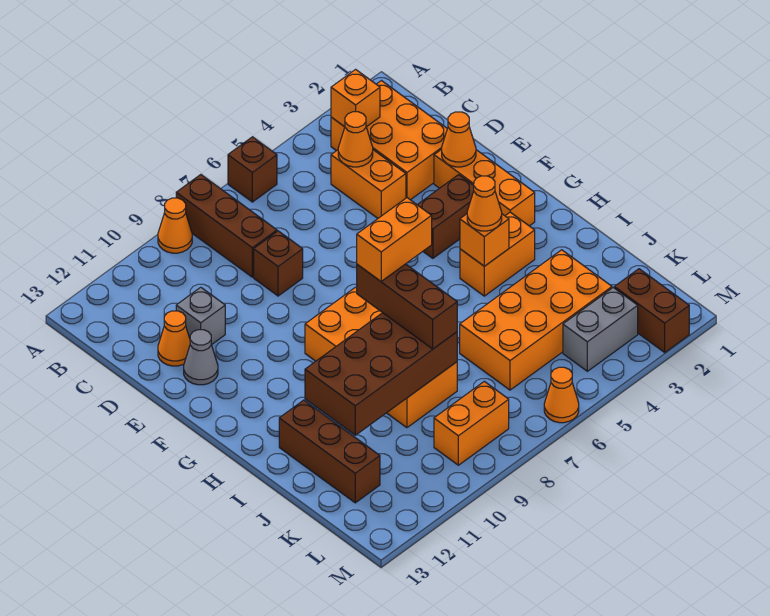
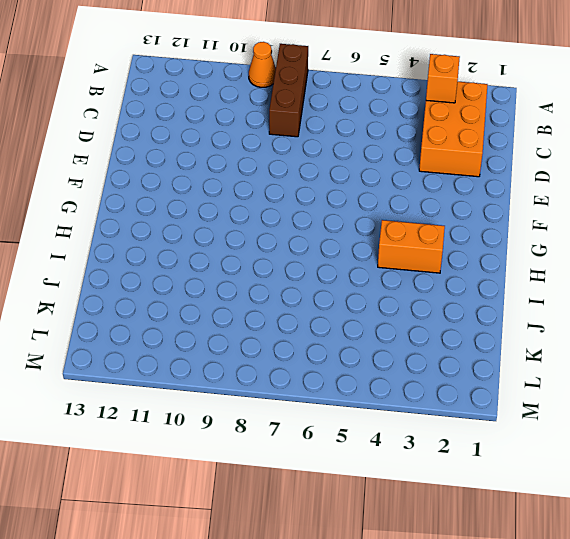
none -> brown 1x1 brick [228,137,277,202]
none -> orange 1x2 brick [331,150,406,218]
none -> brown 1x1 brick [254,231,303,296]

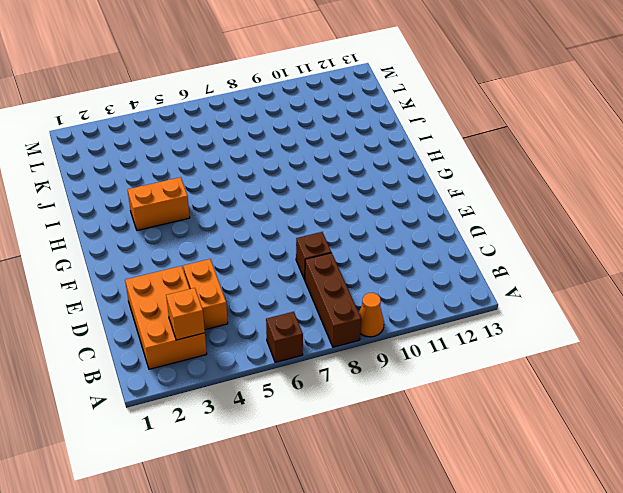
none -> grey 1x1 brick [176,287,225,345]
none -> orange 1x1 cone [158,311,190,366]
none -> orange 1x3 brick [434,149,535,226]

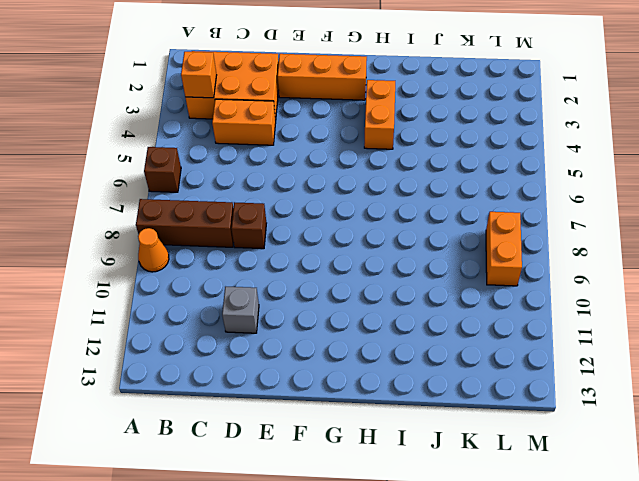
none -> orange 1x1 cone [158,311,190,366]
none -> grey 1x1 cone [184,330,218,385]
none -> brown 1x2 brick [417,175,474,258]

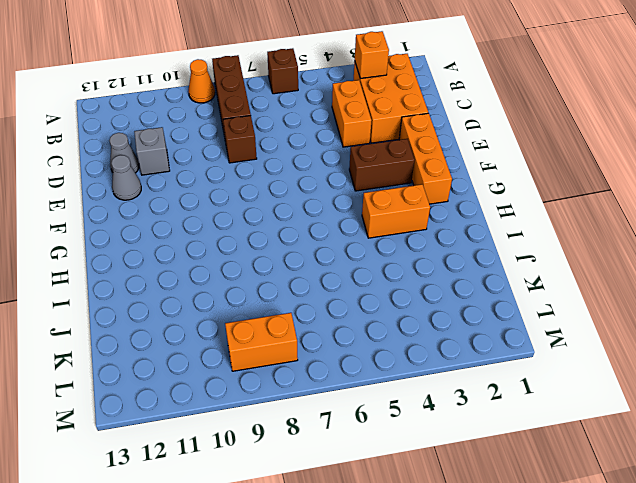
grey 1x1 cone [109,133,139,173] -> orange 1x1 cone [158,311,190,366]
none -> orange 2x4 brick [305,287,457,428]
none -> brown 1x3 brick [279,400,380,503]
none -> orange 2x4 brick [460,250,612,390]

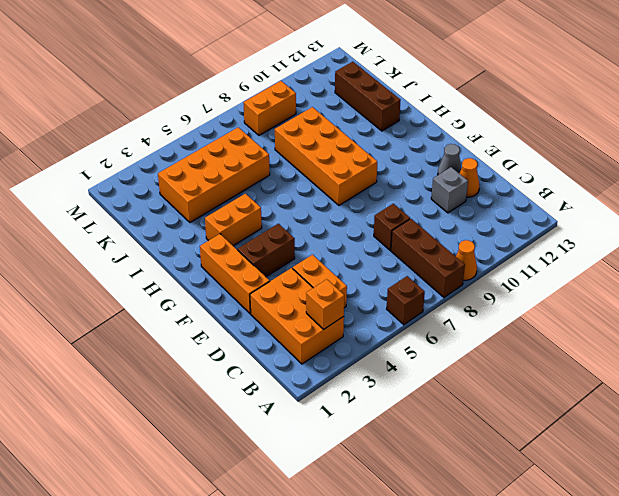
none -> brown 1x2 brick [614,269,689,352]
none -> grey 1x2 brick [563,288,638,371]
none -> orange 1x1 cone [544,367,579,423]

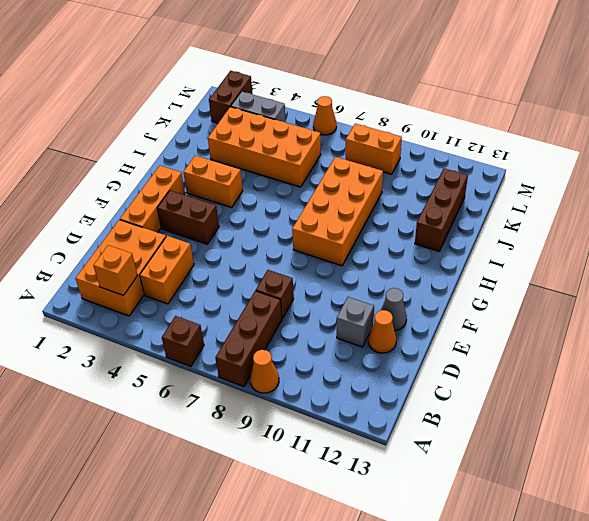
none -> orange 1x1 cone [338,112,373,167]
none -> orange 1x1 cone [442,112,476,167]
none -> orange 1x1 brick [460,214,509,266]

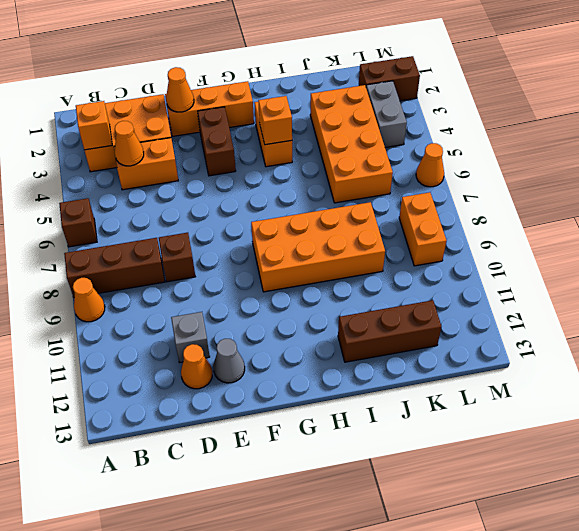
none -> brown 2x4 brick [305,313,457,435]
none -> orange 1x1 cone [467,176,502,231]
none -> brown 1x3 brick [357,264,457,349]

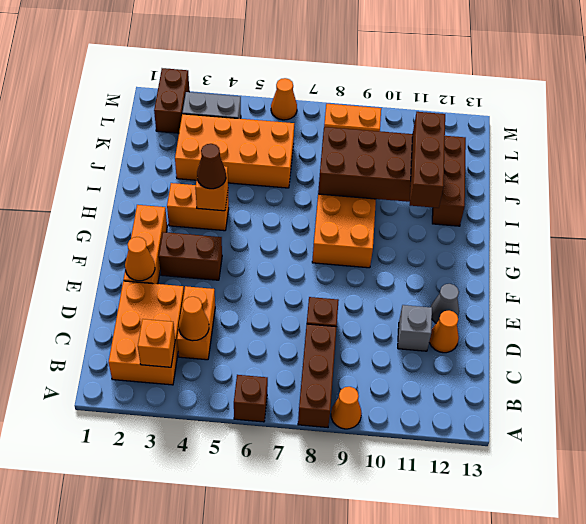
brown 1x1 cone [197,144,226,189] -> orange 1x1 cone [467,176,502,231]
brown 1x3 brick [410,112,445,208] -> brown 1x3 brick moved to [357,264,457,349]
none -> orange 1x2 brick [357,198,432,281]

